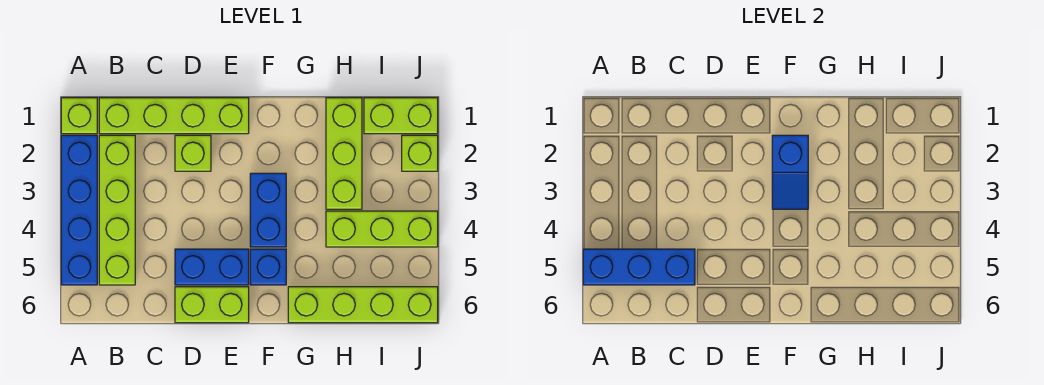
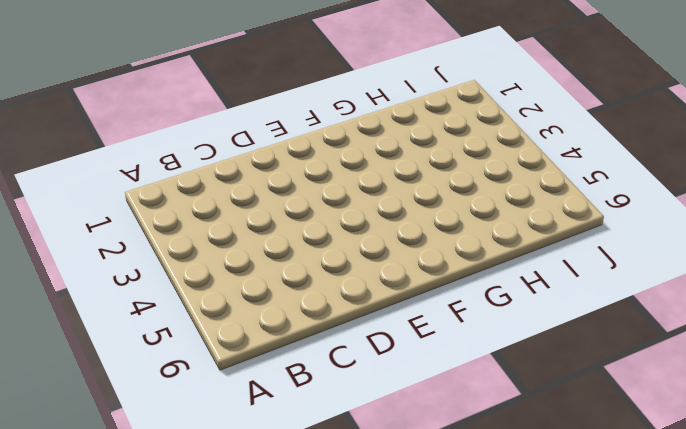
none -> lime 1x1 brick [61,98,97,134]
none -> blue 1x4 brick [61,135,97,285]
none -> lime 1x4 brick [99,98,249,134]

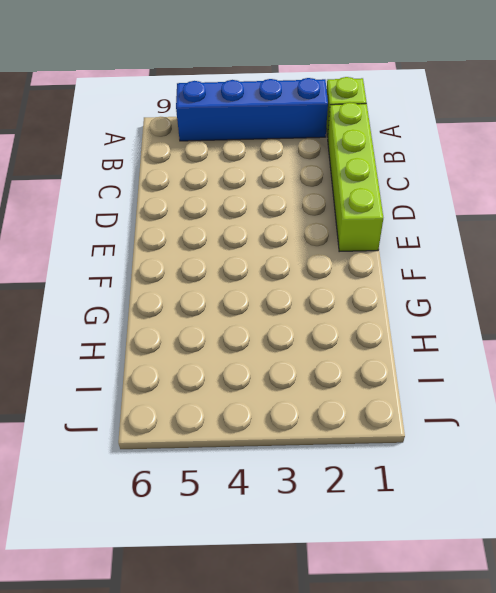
none -> lime 1x4 brick [99,135,135,285]
none -> lime 1x1 brick [175,135,211,171]
none -> blue 1x2 brick [175,249,249,285]

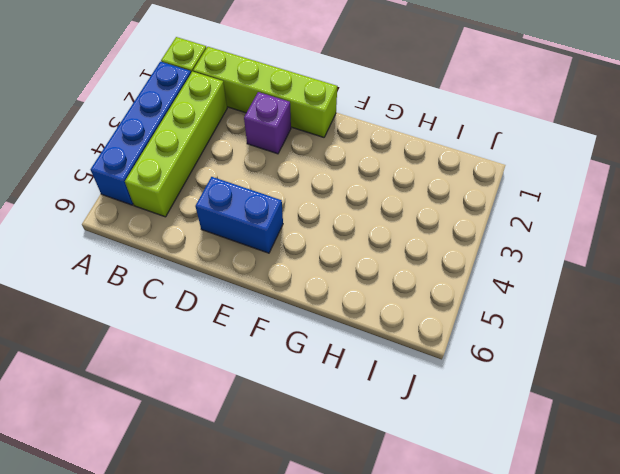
purple 1x1 brick [244,92,291,154] -> lime 1x1 brick [175,135,211,171]
none -> lime 1x2 brick [175,287,249,323]
none -> blue 1x2 brick [250,173,286,247]
none -> blue 1x1 brick [250,249,286,285]

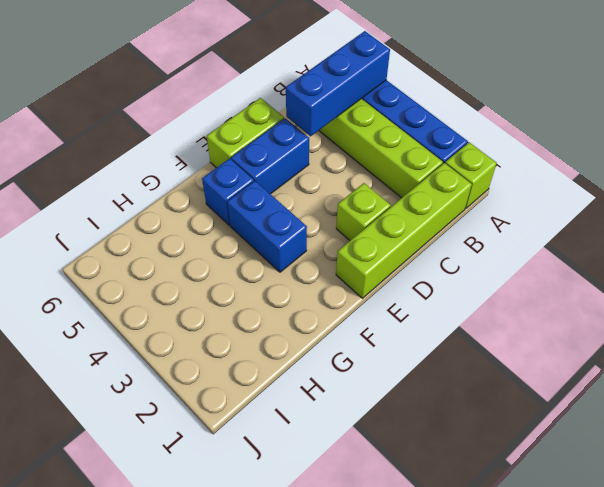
none -> lime 1x4 brick [288,287,438,323]
none -> lime 1x3 brick [326,98,362,209]
none -> lime 1x3 brick [326,211,438,247]

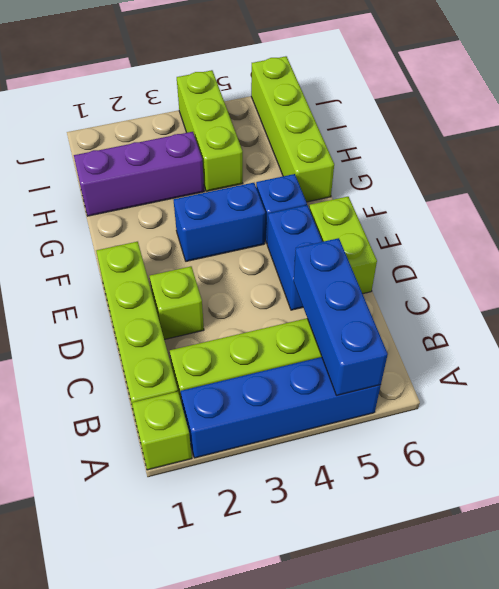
purple 1x3 brick [74,132,204,216] -> lime 1x3 brick [326,98,362,209]
none -> lime 1x2 brick [364,98,438,134]
none -> lime 1x1 brick [402,135,438,171]
none -> blue 1x2 slope [772,135,808,209]

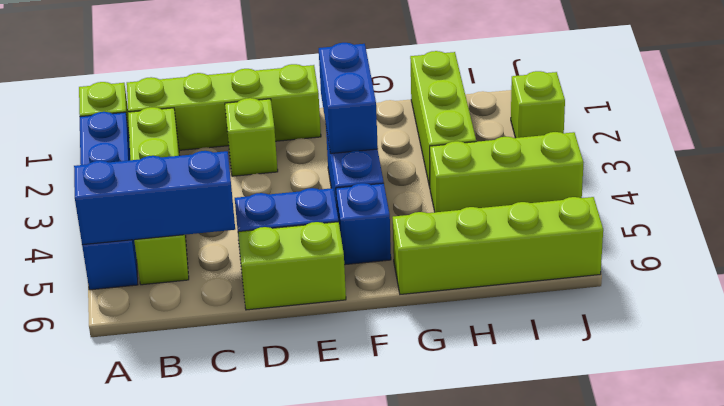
blue 1x2 brick [319,43,378,154] -> blue 1x2 slope [772,135,808,209]
none -> lime 1x2 brick [364,98,438,134]

